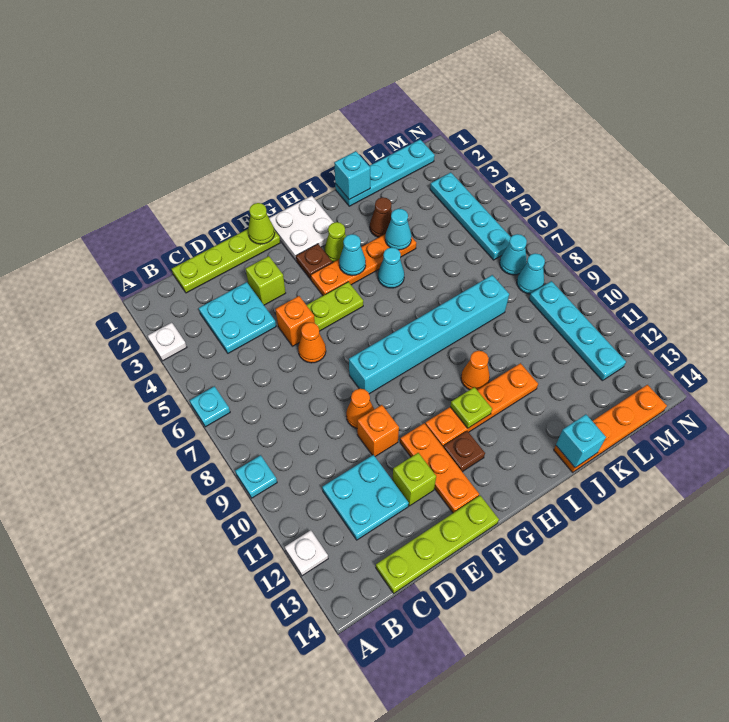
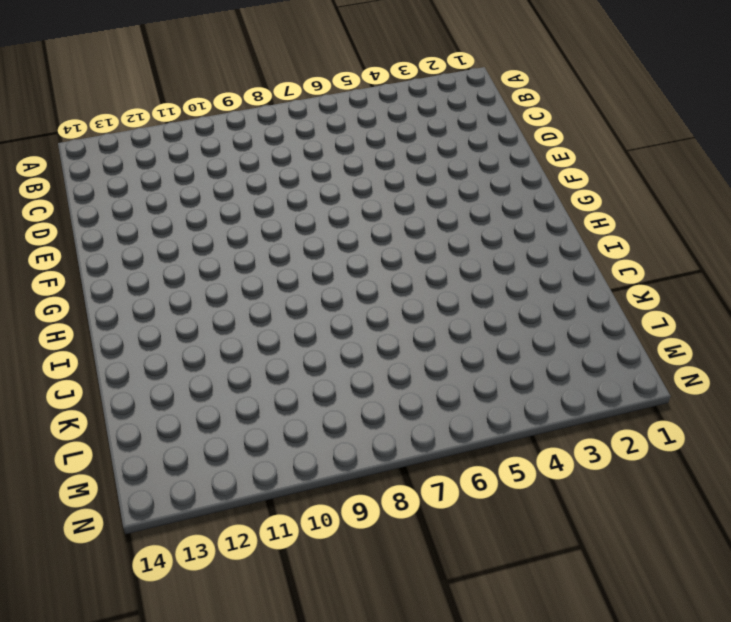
none -> white 1x1 plate [148,322,187,361]
none -> cyan 1x1 plate [190,386,230,427]
none -> cyan 1x1 plate [235,455,277,498]
none -> white 1x1 plate [285,530,328,576]

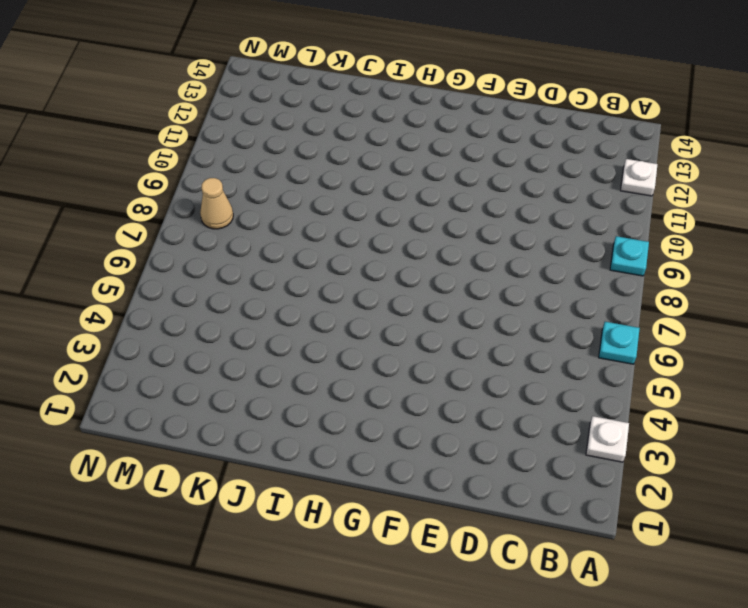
tan 1x1 cone [200,178,233,229] -> cyan 1x1 cone [517,253,545,294]
none -> lime 1x4 plate [172,229,280,293]
none -> cyan 2x2 plate [199,282,276,353]
none -> cyan 2x2 plate [322,455,409,540]
none -> lime 1x4 plate [376,496,499,593]

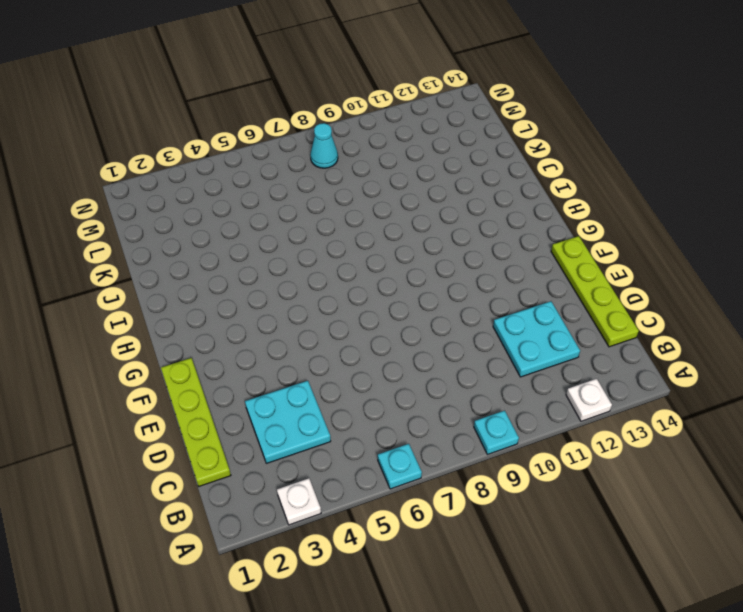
none -> lime 1x1 brick [246,256,286,305]
none -> orange 1x1 brick [275,296,315,346]
none -> orange 1x1 cone [298,322,326,363]
none -> orange 1x1 cone [346,389,374,428]

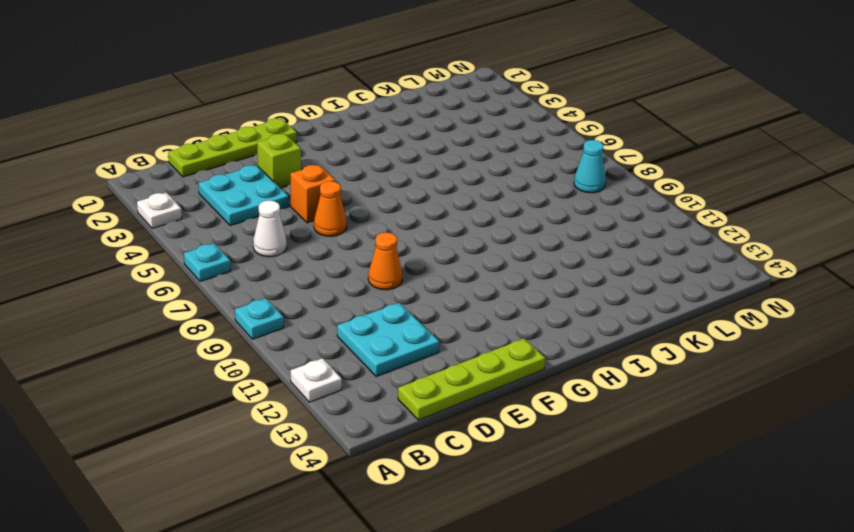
white 1x1 cone [253,200,287,257] -> none
none -> orange 1x1 brick [357,405,399,456]
none -> lime 1x1 brick [392,453,436,506]
none -> lime 1x2 plate [307,282,363,331]
none -> cyan 1x6 brick [349,275,509,394]

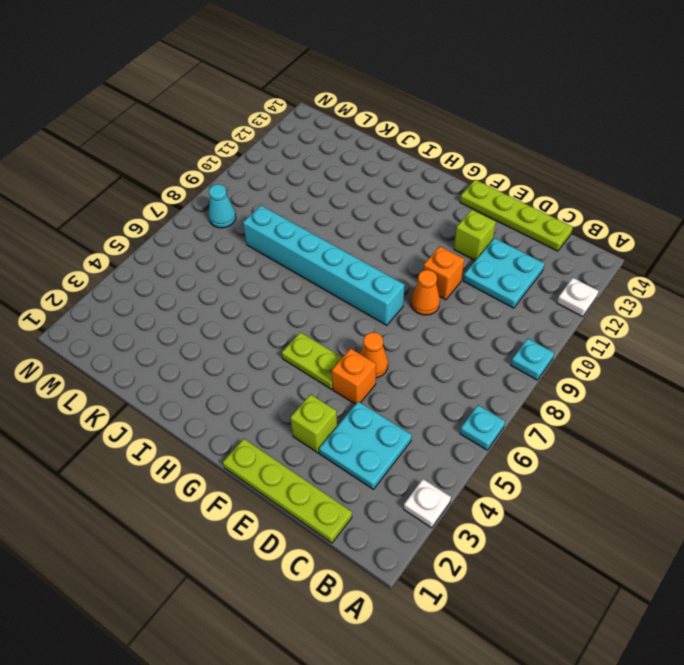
none -> orange 1x3 plate [400,423,479,513]
none -> white 2x2 plate [269,196,334,260]
none -> brown 1x1 plate [296,244,332,280]
none -> orange 1x4 plate [311,234,416,295]

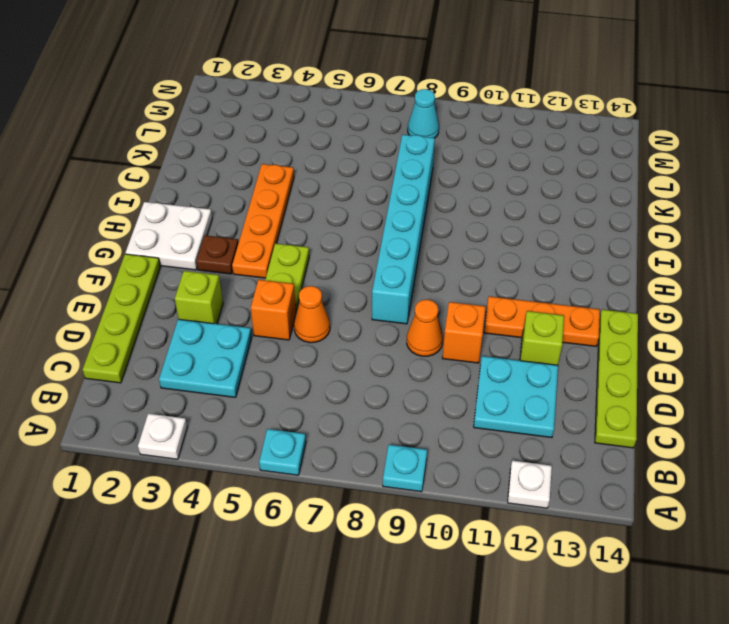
none -> orange 1x4 plate [425,363,538,446]
none -> brown 1x1 plate [443,431,485,472]
none -> lime 1x1 cone [324,222,346,262]
none -> cyan 1x1 cone [378,247,404,288]

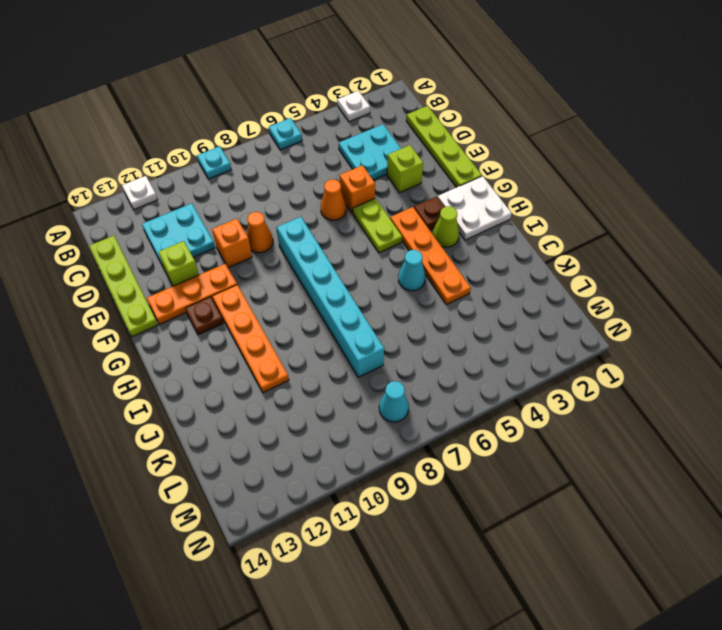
none -> orange 1x1 cone [461,351,490,390]
none -> cyan 1x4 plate [335,140,435,206]
none -> brown 1x1 cone [370,197,392,237]
none -> orange 1x4 plate [554,385,667,472]

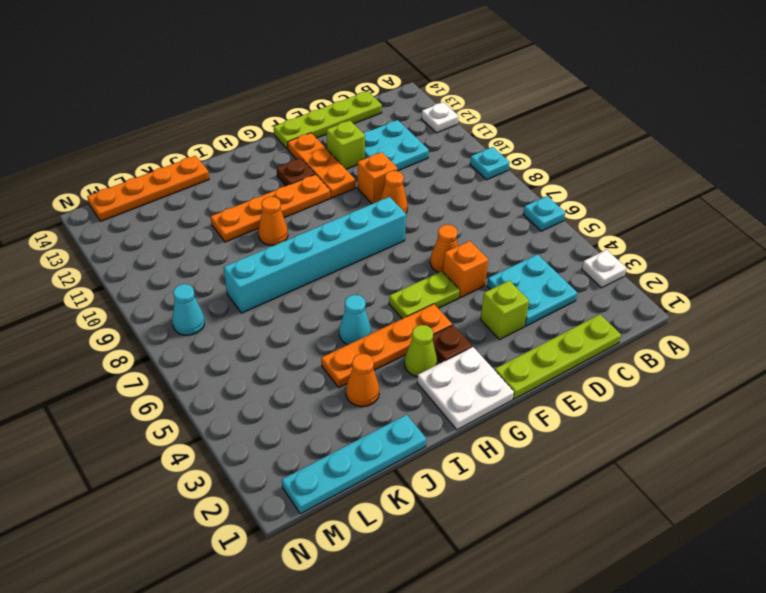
orange 1x1 cone [346,354,379,407] -> brown 1x1 cone [370,197,392,237]
none -> cyan 1x4 plate [430,172,511,260]
none -> cyan 1x1 cone [500,234,527,275]
none -> cyan 1x4 plate [529,281,626,381]
none -> lime 1x1 cone [248,203,275,244]

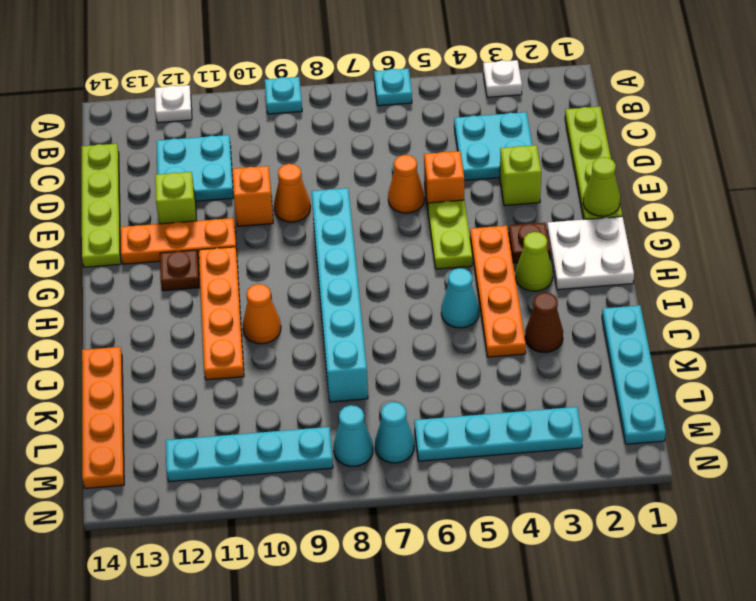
none -> cyan 1x1 cone [339,234,366,276]
none -> lime 1x1 plate [450,387,492,428]
none -> cyan 1x1 brick [334,151,370,200]
none -> cyan 1x1 cone [385,209,412,250]

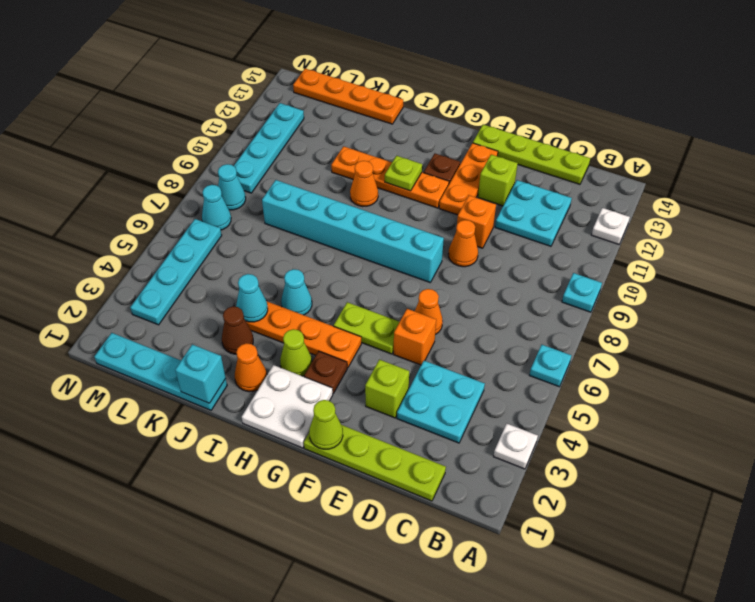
orange 1x1 cone [235,343,267,392] -> none
none -> cyan 1x1 cone [339,234,366,276]
none -> cyan 1x1 brick [556,414,606,468]

